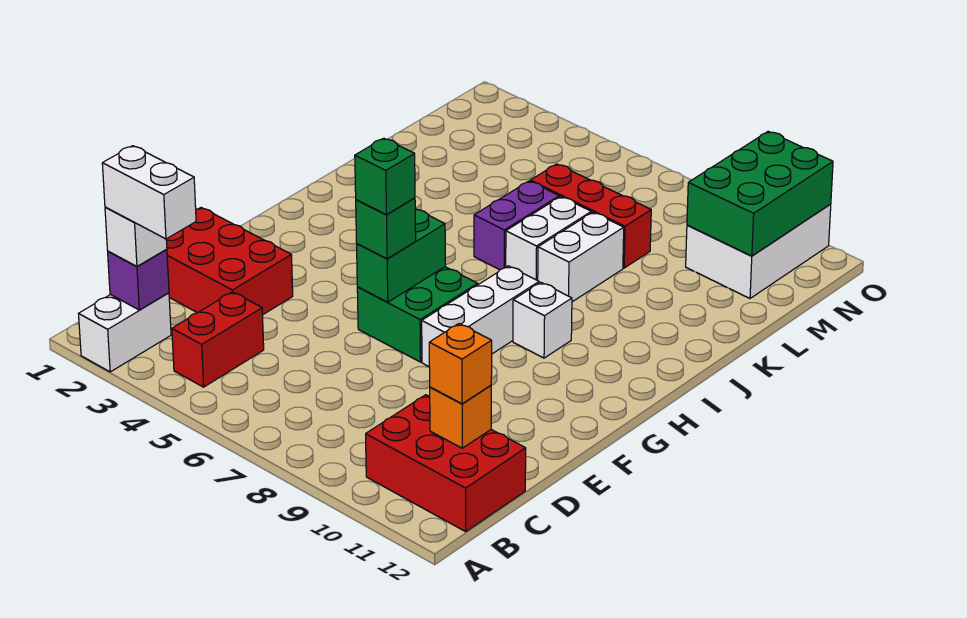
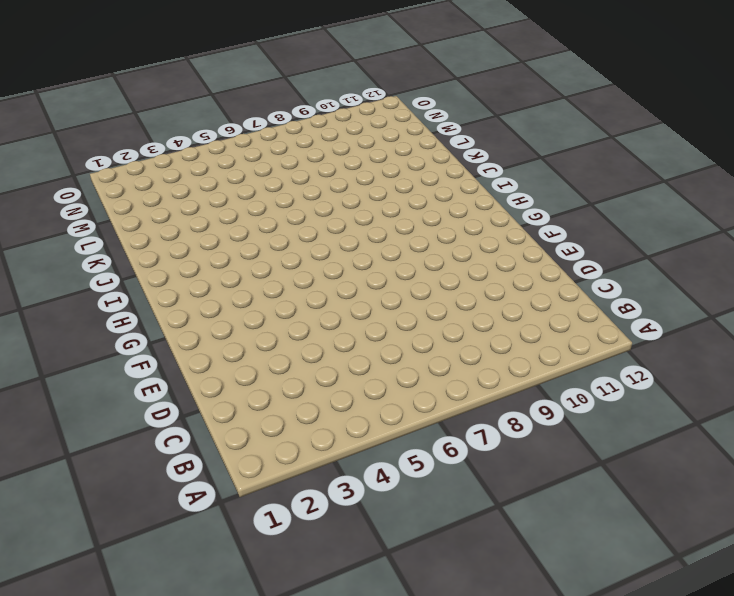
none -> white 1x2 brick [79,293,171,372]
none -> red 1x2 brick [172,292,264,387]
none -> red 2x3 brick [366,395,526,532]

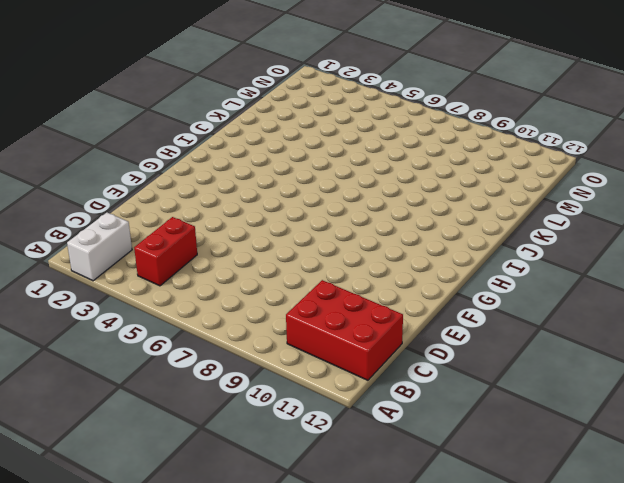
none -> red 2x3 brick [166,208,293,315]
none -> green 2x2 brick [357,267,478,362]
none -> white 1x3 brick [422,266,539,367]

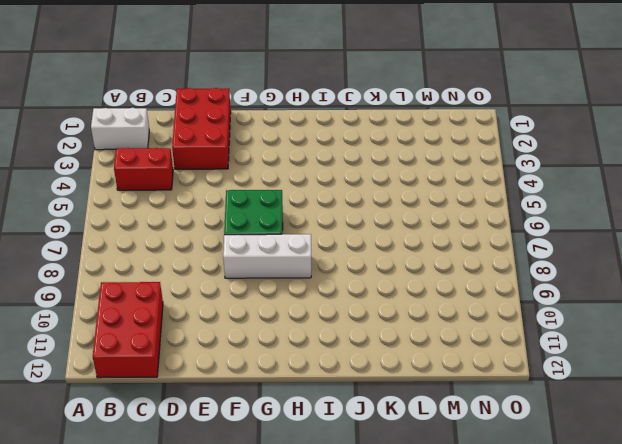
none -> white 1x1 brick [513,282,572,358]
none -> purple 1x2 brick [474,181,559,270]
none -> white 1x2 brick [506,197,591,280]

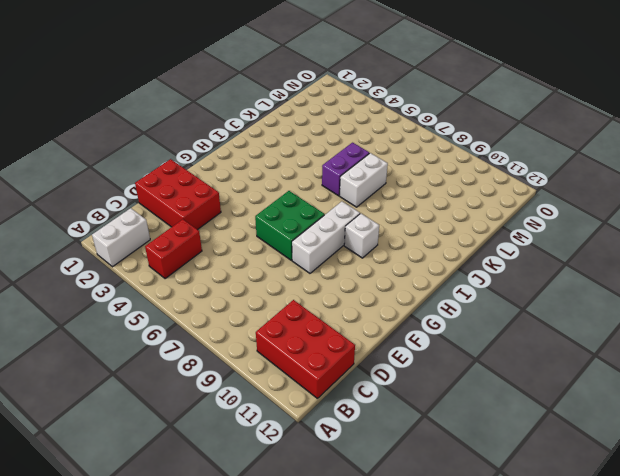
none -> white 1x2 brick [538,212,624,302]
none -> red 1x3 brick [530,164,651,268]
none -> white 2x3 brick [686,204,831,298]

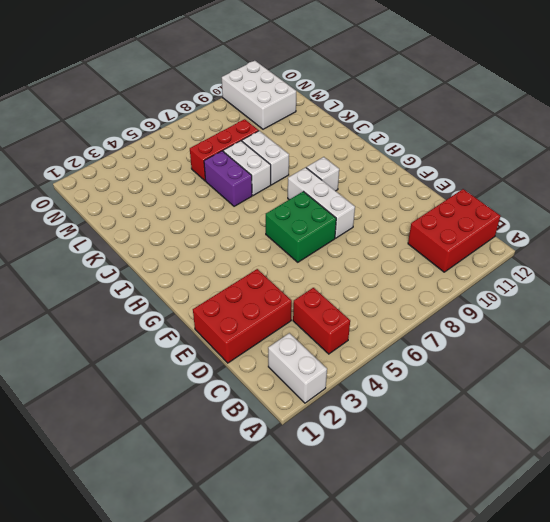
none -> purple 1x1 brick [108,249,169,310]
none -> orange 1x1 brick [430,385,491,448]
none -> green 1x2 brick [357,209,445,302]

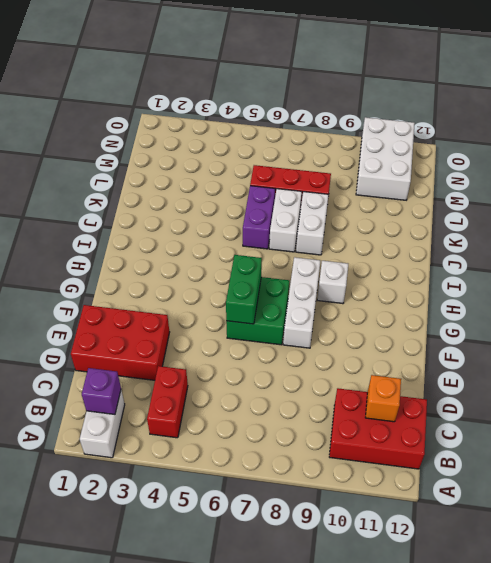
none -> green 2x3 brick [687,131,833,256]
none -> white 1x1 brick [105,207,167,267]
none -> orange 1x1 brick [429,324,492,404]

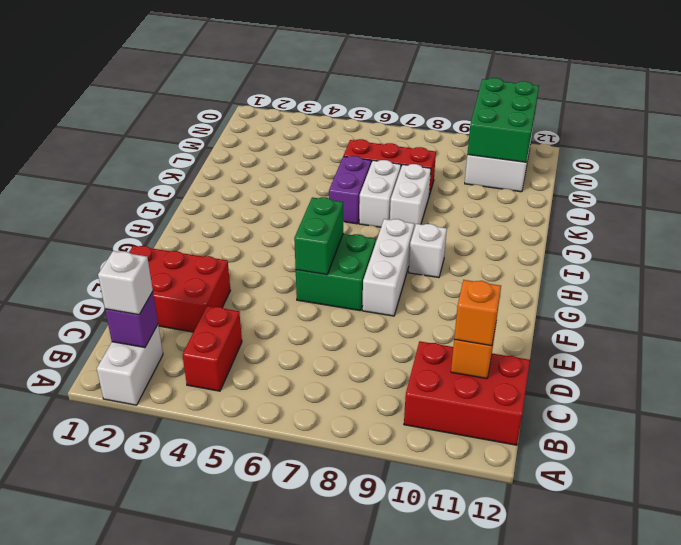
none -> green 1x1 brick [356,198,416,259]
none -> white 1x2 brick [102,146,196,239]
none -> green 1x1 brick [355,138,415,215]

